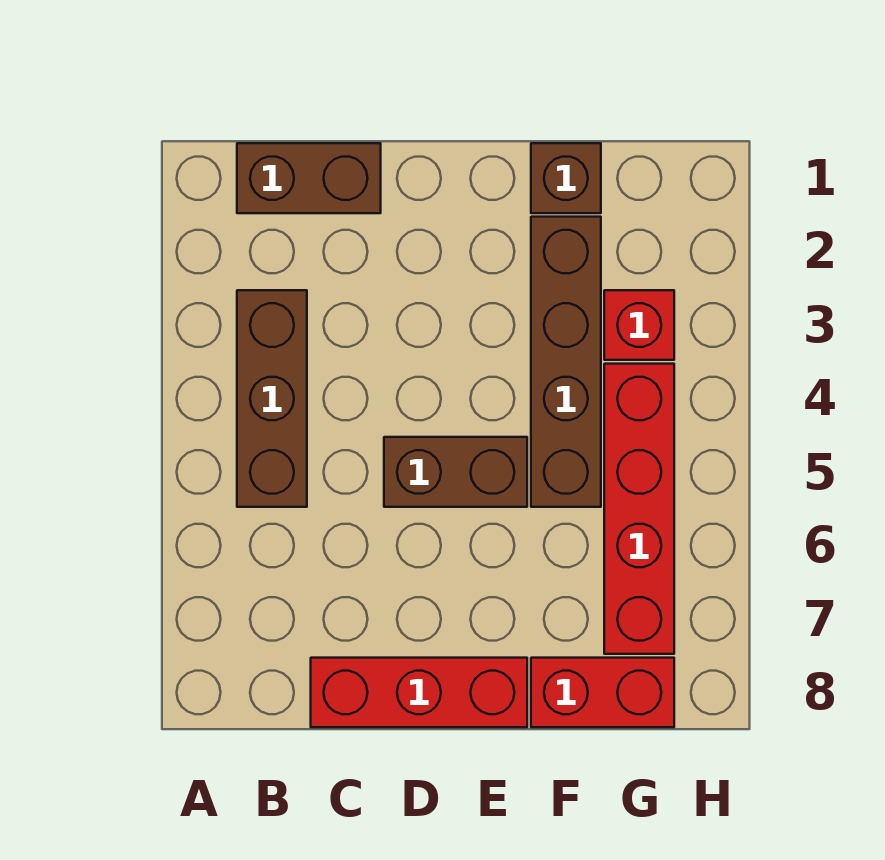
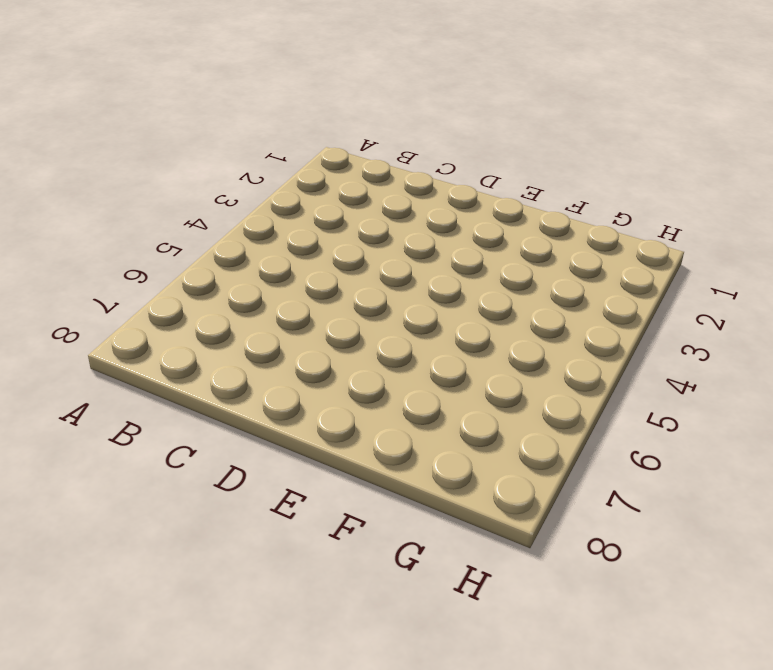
none -> brown 1x2 brick [237,143,381,213]
none -> brown 1x3 brick [237,290,307,507]

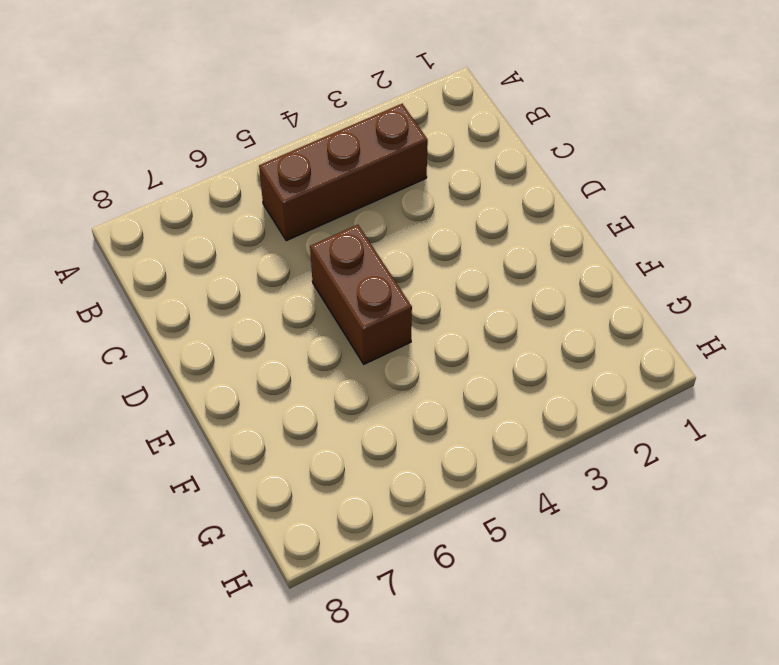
none -> brown 1x2 brick [237,143,381,213]
none -> red 1x3 brick [311,658,527,727]

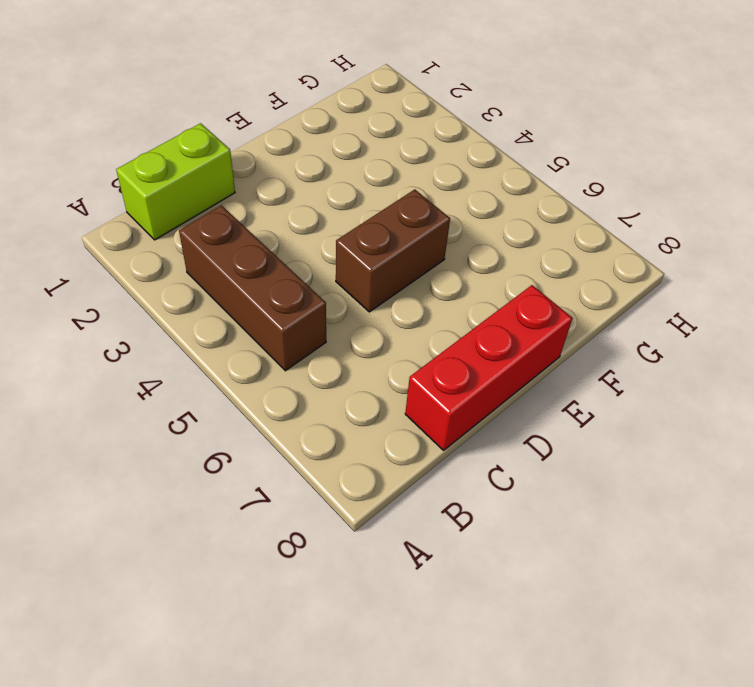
lime 1x2 brick [116,123,235,240] -> brown 1x2 brick [237,143,381,213]
none -> brown 1x1 brick [531,143,601,213]
none -> brown 1x4 brick [531,217,601,507]

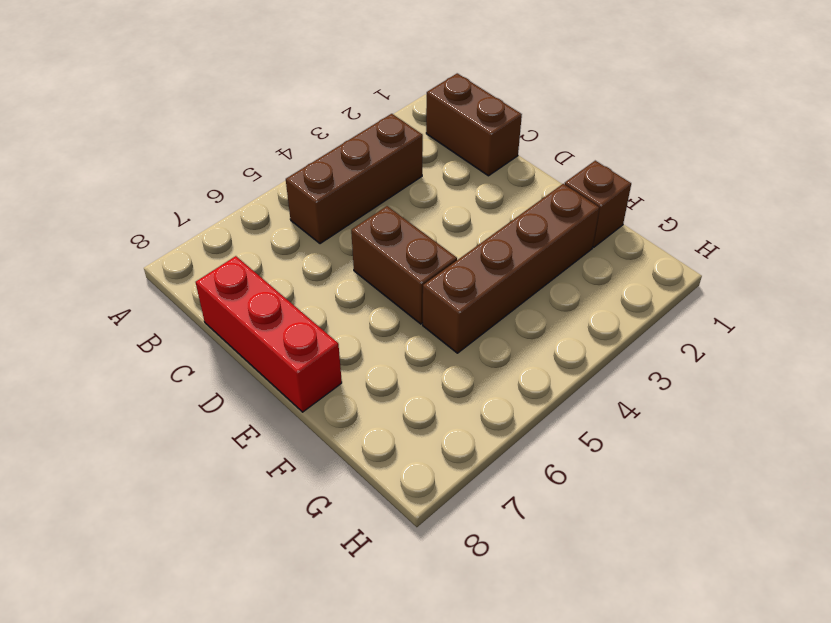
none -> red 1x2 brick [531,658,674,727]
none -> red 1x1 brick [604,290,674,360]

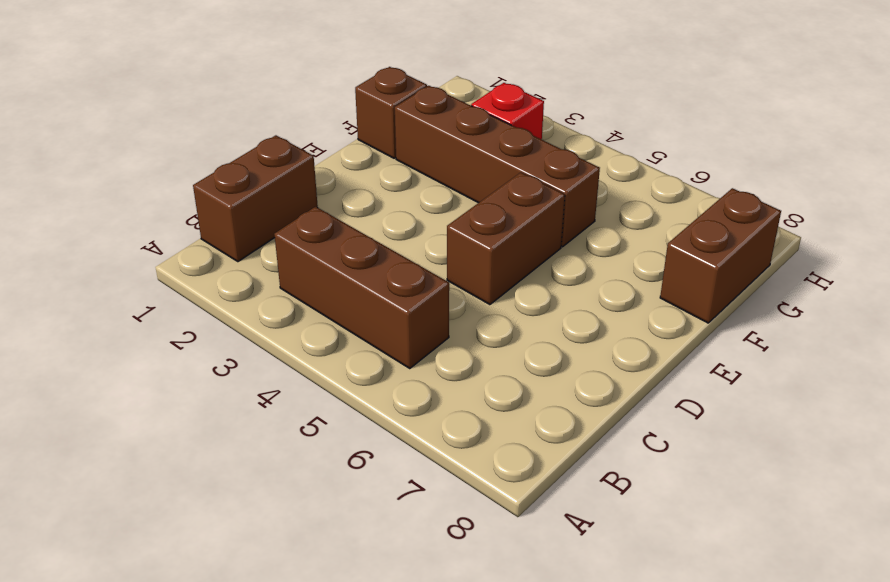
brown 1x2 brick [660,188,781,323] -> red 1x2 brick [531,658,674,727]
none -> red 1x3 brick [311,658,527,727]
none -> red 1x4 brick [604,364,674,654]

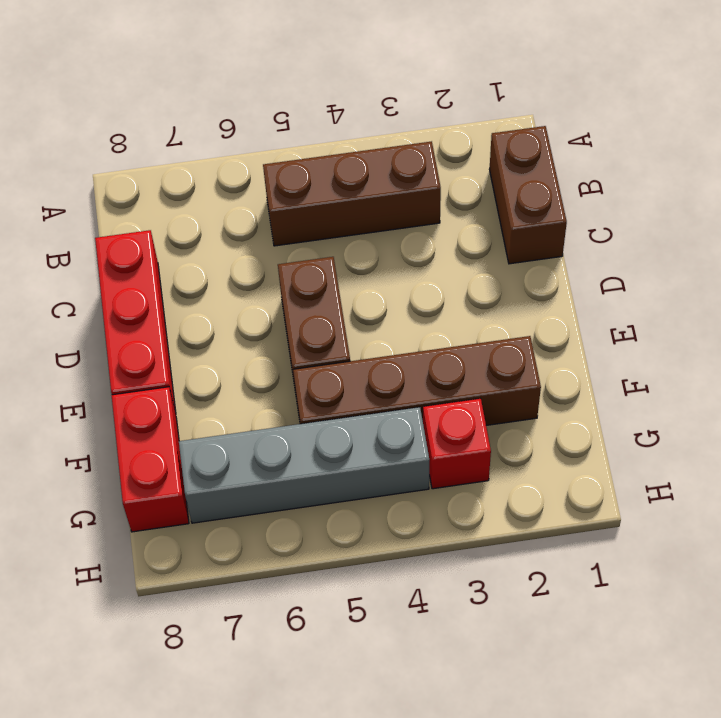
grey 1x4 brick [179,407,429,523] -> red 1x4 brick [604,364,674,654]
none -> brown 1x1 brick [531,143,601,213]

